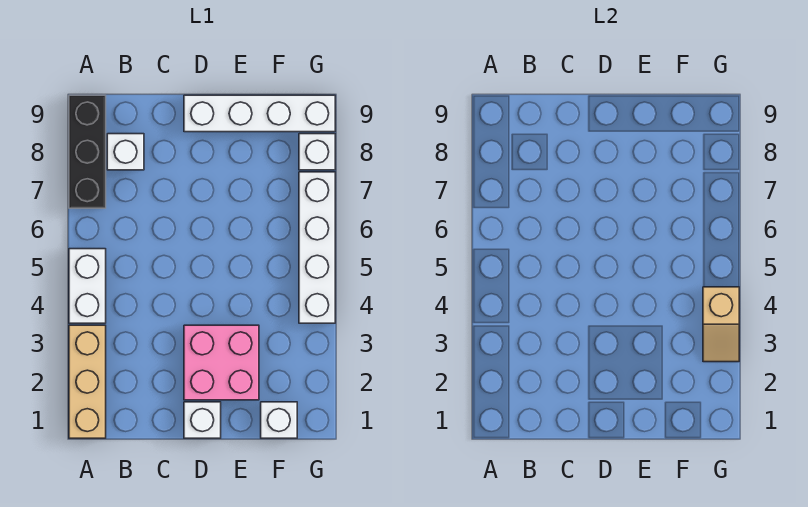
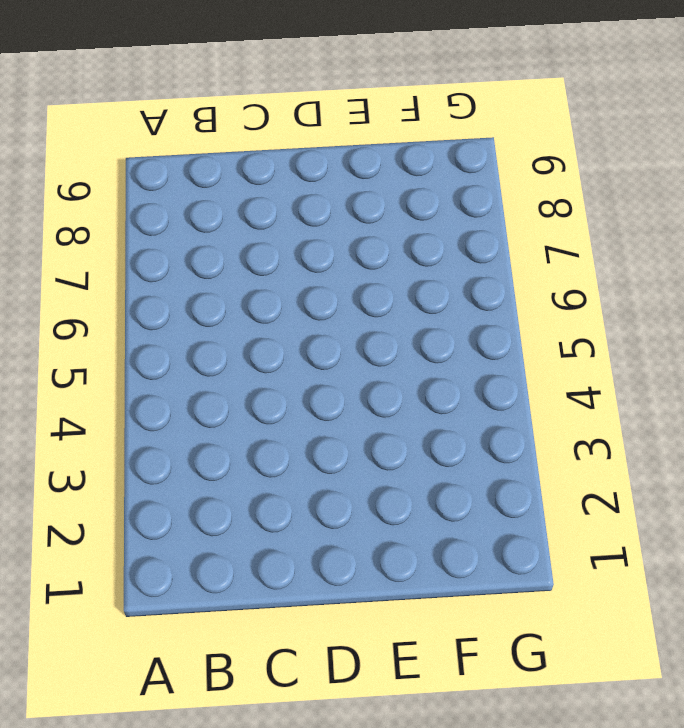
none -> tan 1x3 brick [69,325,106,438]
none -> white 1x2 brick [69,249,106,323]

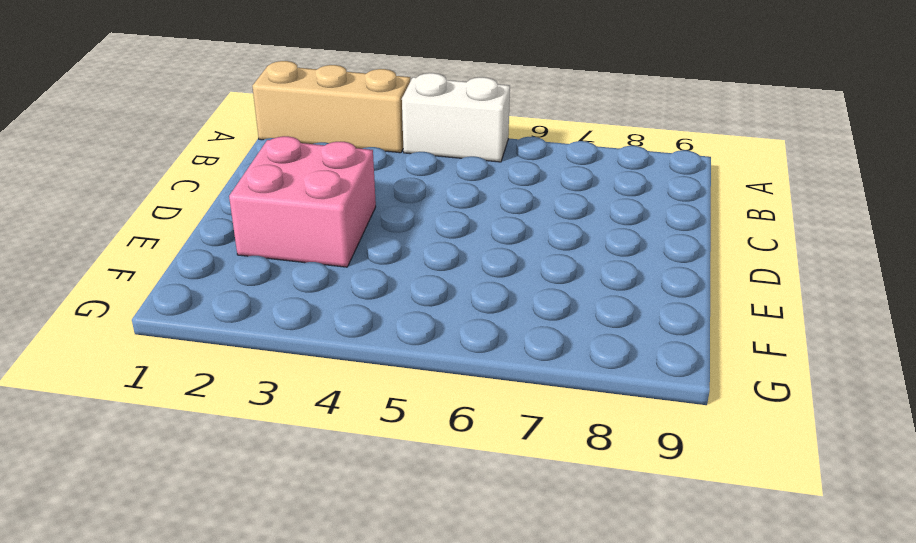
none -> black 1x3 brick [69,95,106,208]
none -> white 1x1 brick [107,134,144,170]

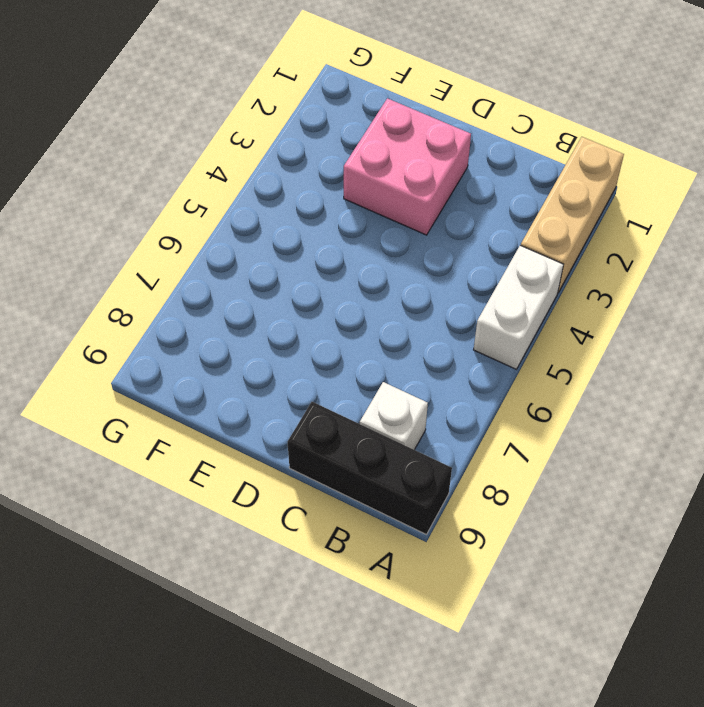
black 1x3 brick [288,402,452,534] -> black 1x3 brick turned to [69,95,106,208]
none -> white 1x1 brick [184,402,221,438]
none -> white 1x4 brick [184,95,335,132]

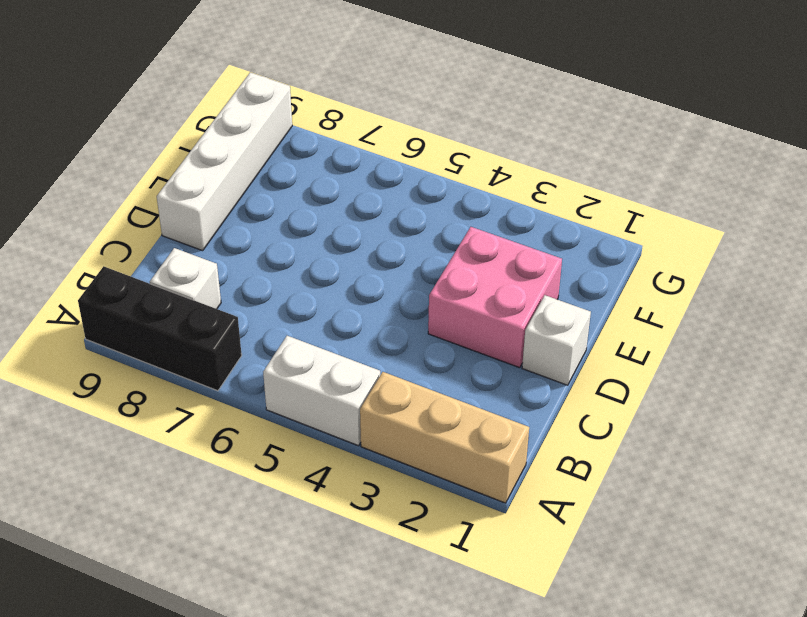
none -> white 1x1 brick [261,402,297,438]
none -> white 1x4 brick [299,172,335,323]

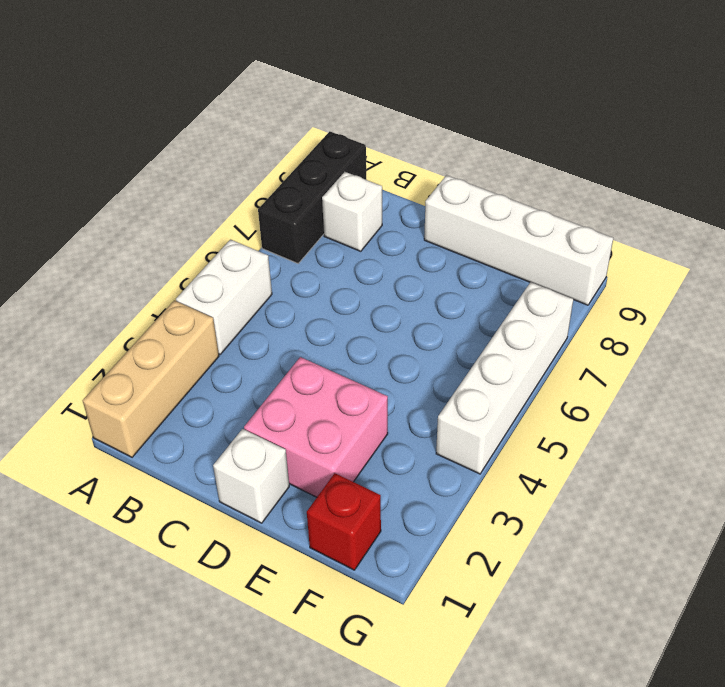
red 1x1 brick [307,473,381,570] -> white 1x1 brick [261,402,297,438]
none -> white 1x1 brick [299,134,335,170]
none -> tan 1x2 slope [703,287,739,362]

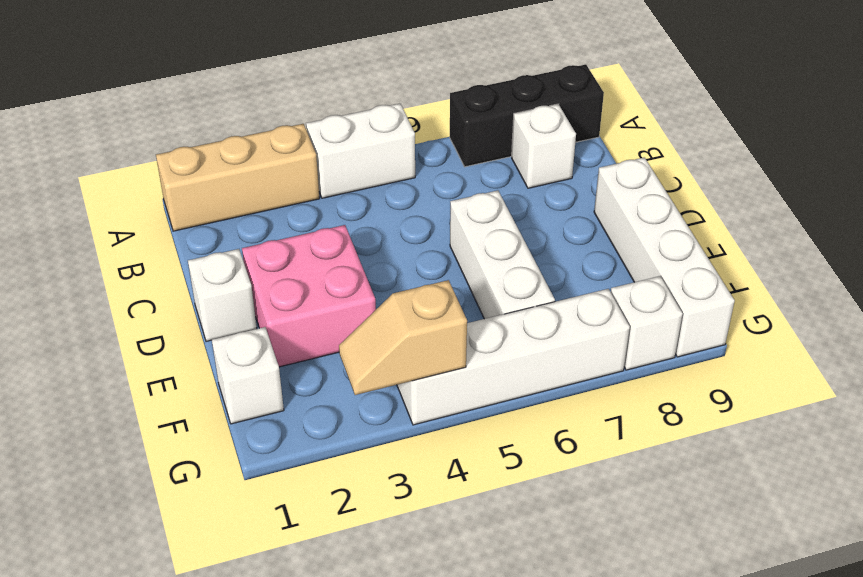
white 1x3 brick [450,190,555,319] -> none

